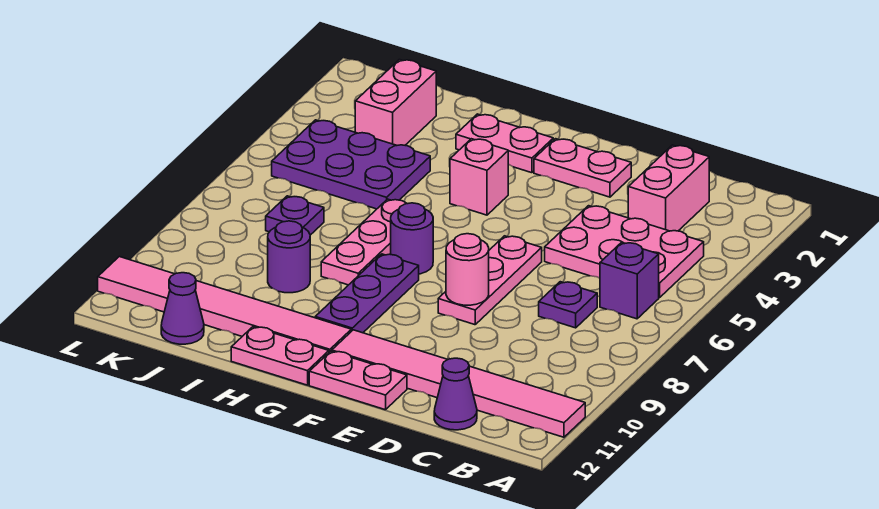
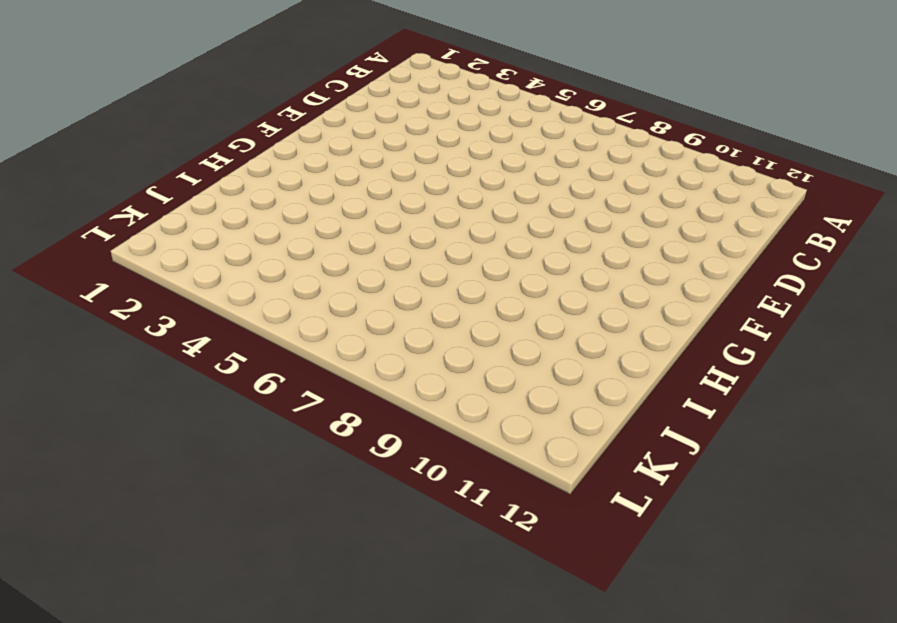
none -> pink 1x6 tile [332,330,585,437]
none -> pink 2x3 plate [545,206,704,298]
none -> purple 1x1 brick [600,242,659,319]

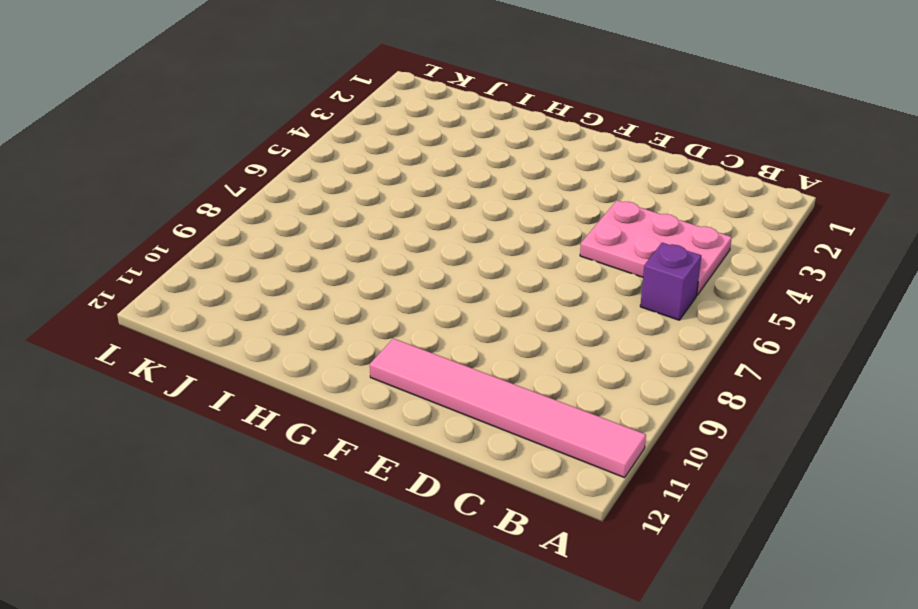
none -> pink 1x2 brick [628,145,709,231]
none -> purple 1x1 plate [539,282,597,328]
none -> purple 1x1 cone [434,358,477,430]

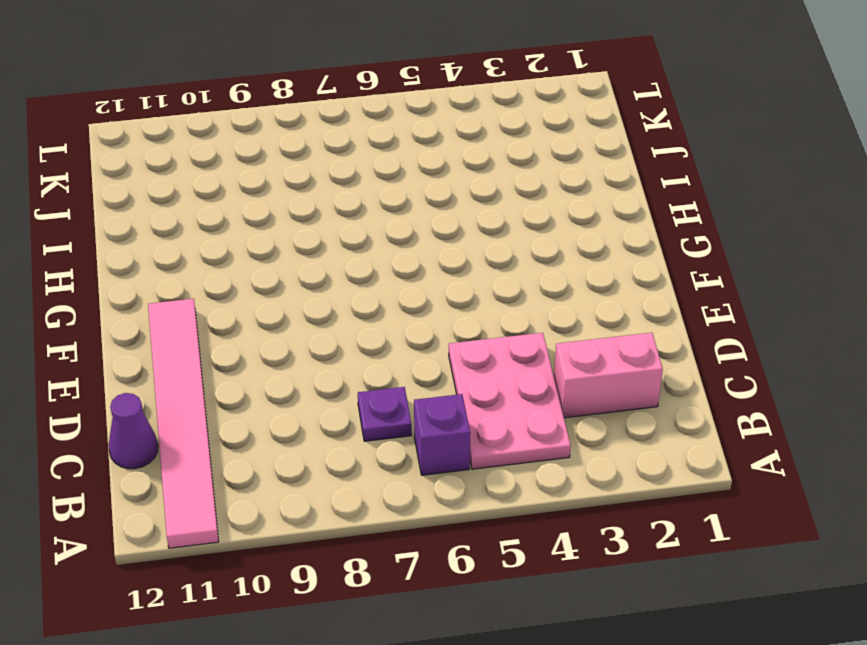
none -> pink 1x2 plate [534,139,631,197]
none -> pink 1x3 plate [438,236,542,325]
none -> pink 1x2 plate [309,351,407,410]

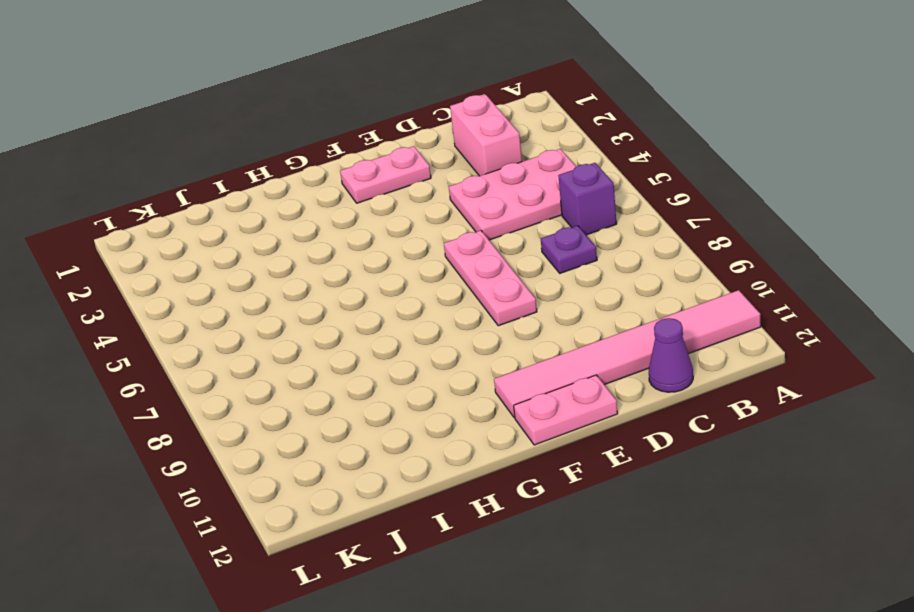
none -> pink 1x2 plate [456,114,553,173]
none -> pink 1x1 brick [450,139,508,215]
none -> purple 1x1 round brick [391,203,433,274]

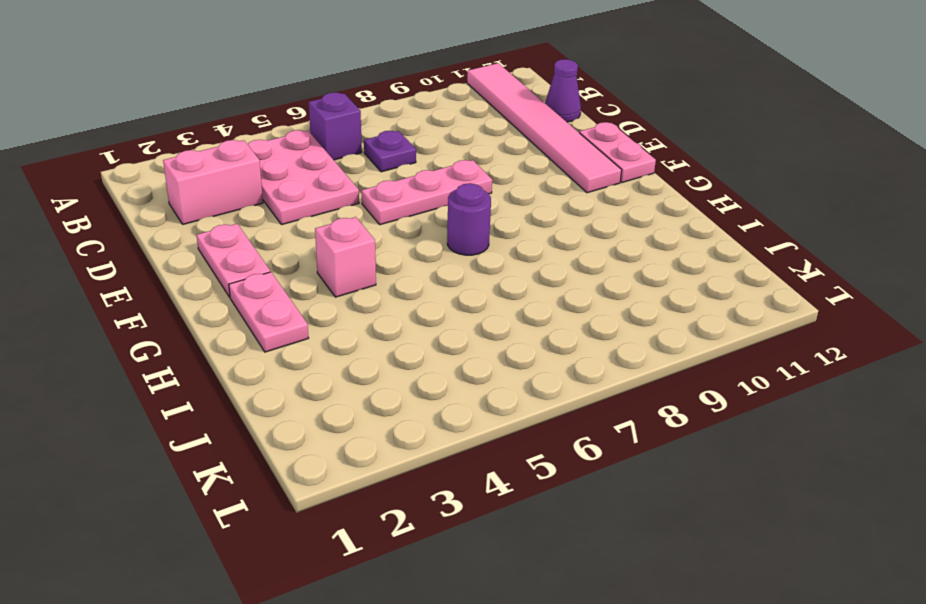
none -> purple 1x3 plate [315,254,419,333]
none -> pink 1x6 tile [98,257,351,352]
none -> pink 1x2 plate [231,327,329,385]

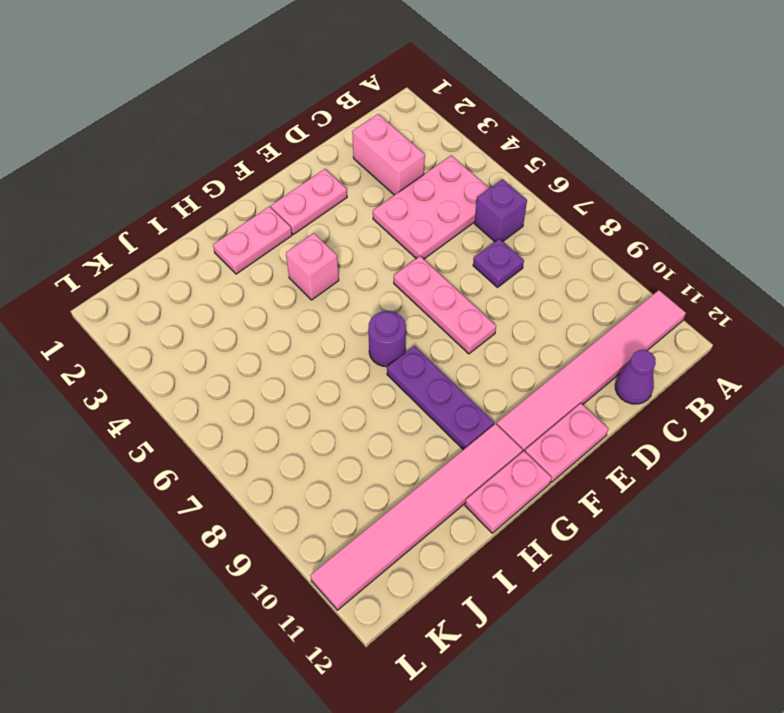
none -> pink 1x3 plate [321,199,407,285]
none -> purple 2x3 plate [272,120,430,209]
none -> purple 1x1 round brick [268,221,310,293]

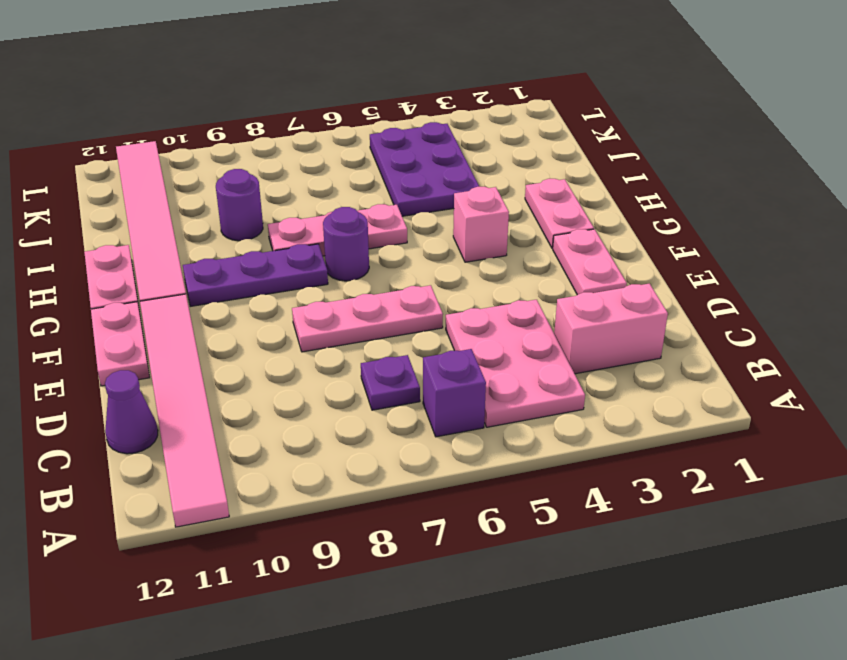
none -> pink 1x2 brick [355,60,436,145]
none -> purple 1x1 plate [266,196,324,235]
none -> purple 1x1 cone [161,273,204,344]

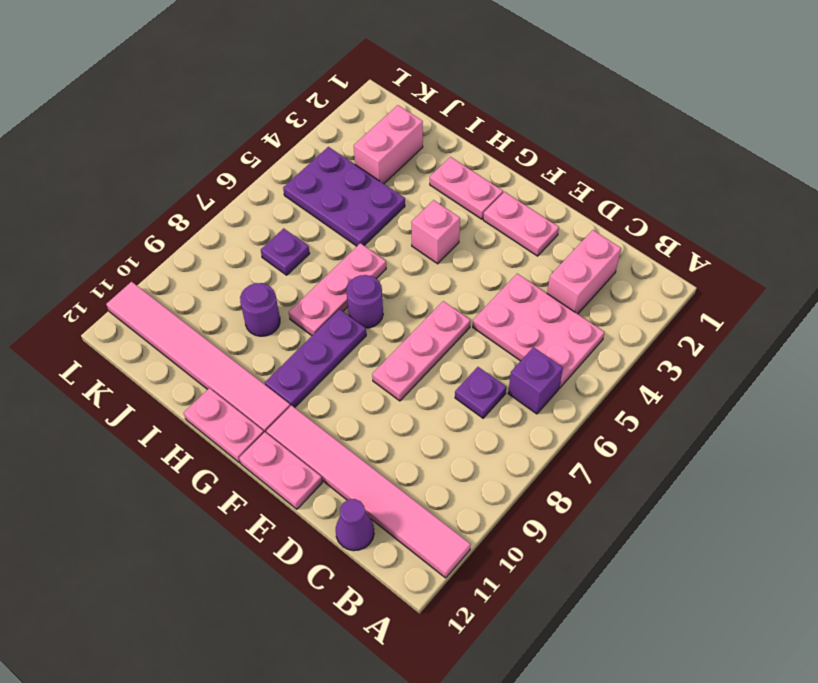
none -> purple 1x1 cone [161,273,204,344]
none -> pink 1x1 round brick [446,234,489,305]

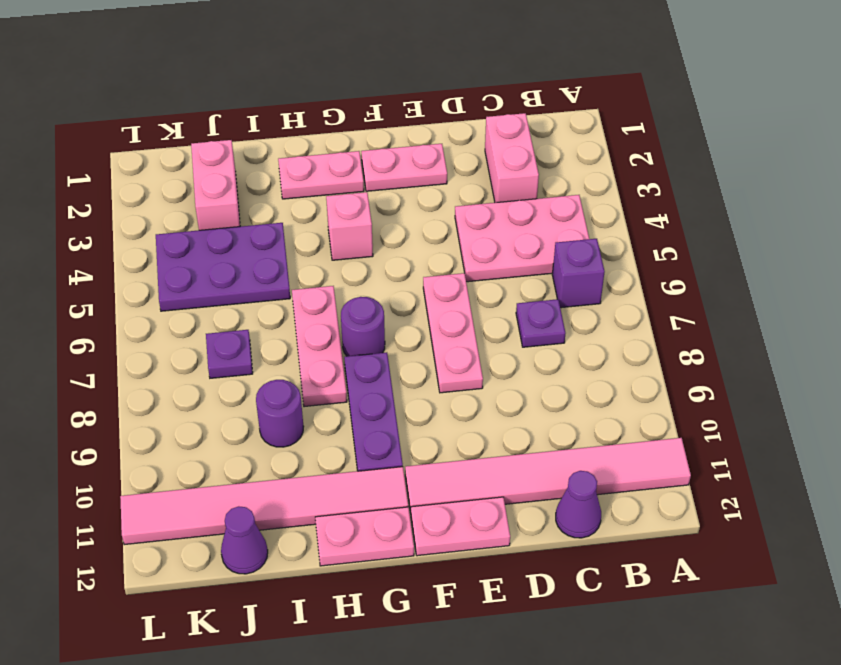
none -> pink 1x1 round brick [446,234,489,305]

